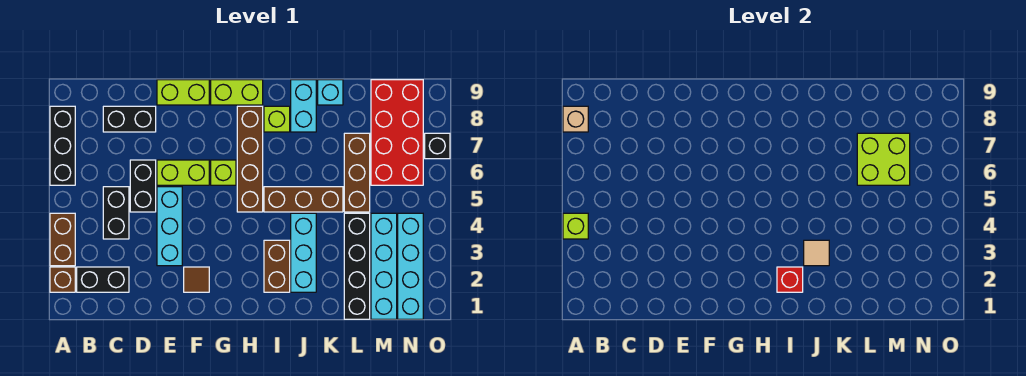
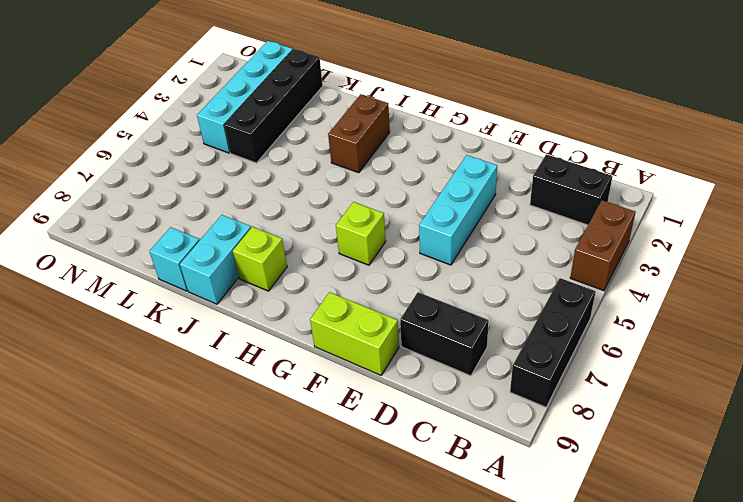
none -> brown 1x1 brick [50,267,75,292]
none -> black 1x2 brick [103,187,129,239]
none -> black 1x2 brick [130,160,156,212]
none -> lime 1x2 brick [157,160,209,185]

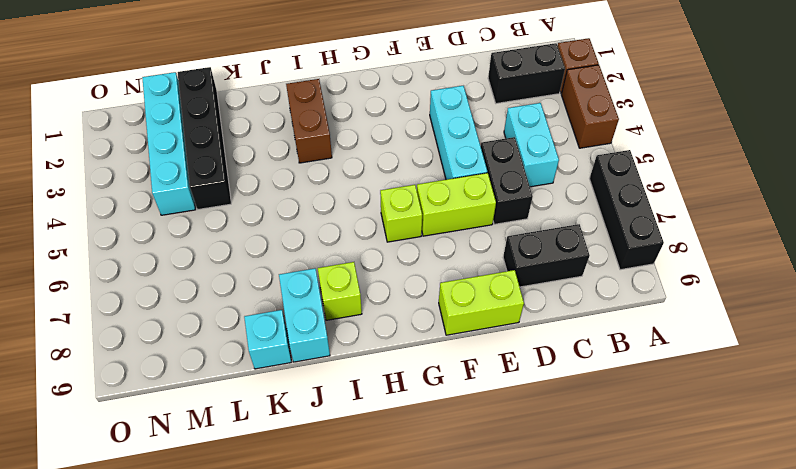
cyan 1x2 brick [504,103,559,187] -> black 1x2 brick [103,187,129,239]
none -> brown 1x1 tile [184,267,209,292]
none -> lime 1x2 brick [211,80,263,105]
none -> brown 1x4 brick [237,106,263,212]
none -> brown 1x3 brick [264,187,343,212]

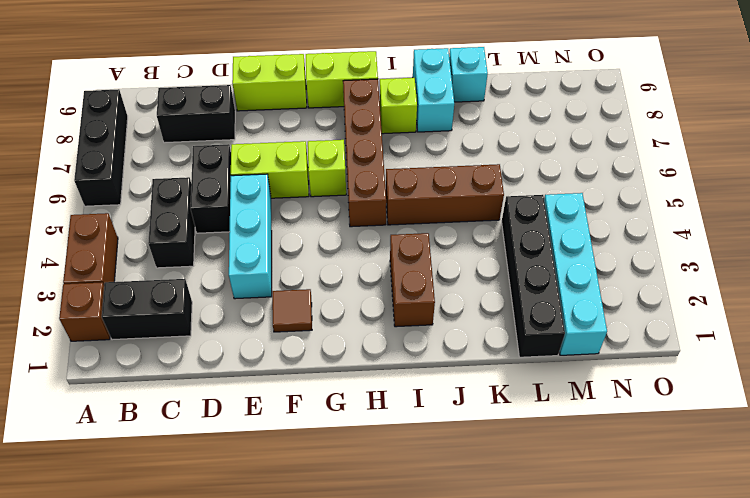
none -> cyan 1x3 brick [291,213,316,292]
none -> brown 1x3 brick [344,133,370,212]
none -> red 2x4 brick [371,80,423,185]
none -> cyan 1x4 brick [398,213,423,319]

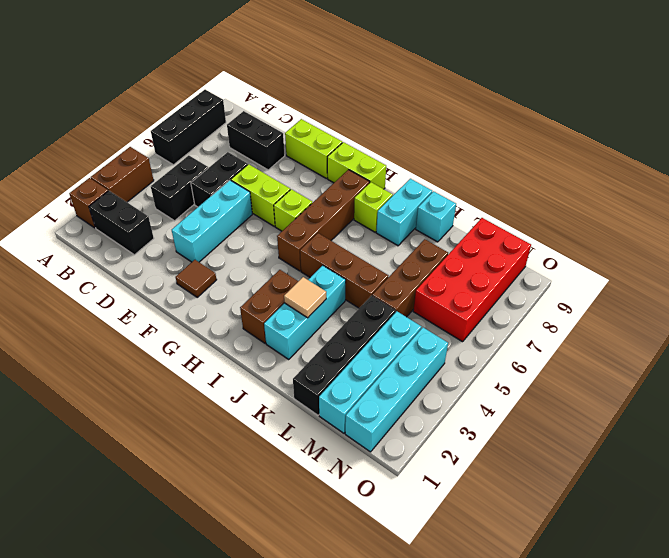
none -> black 1x1 brick [425,133,450,159]
none -> lime 1x1 brick [563,213,588,239]
none -> tan 1x1 brick [563,106,588,132]
none -> red 1x1 brick [777,267,803,292]

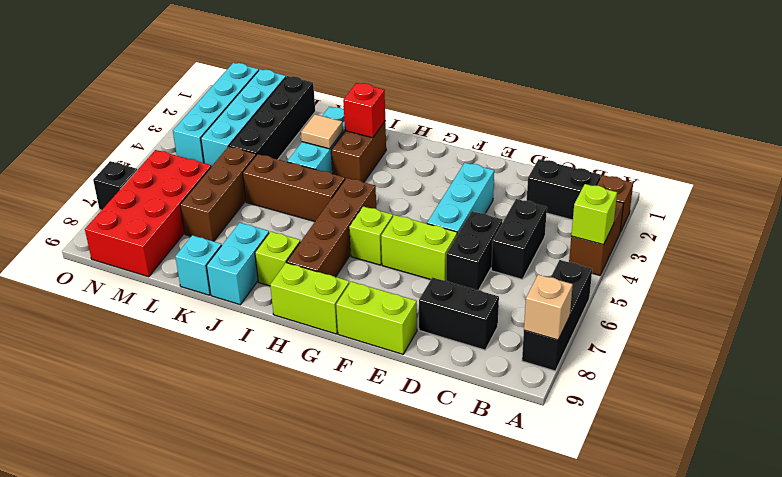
none -> brown 1x1 tile [184,267,209,292]
none -> lime 2x2 brick [857,133,910,185]

